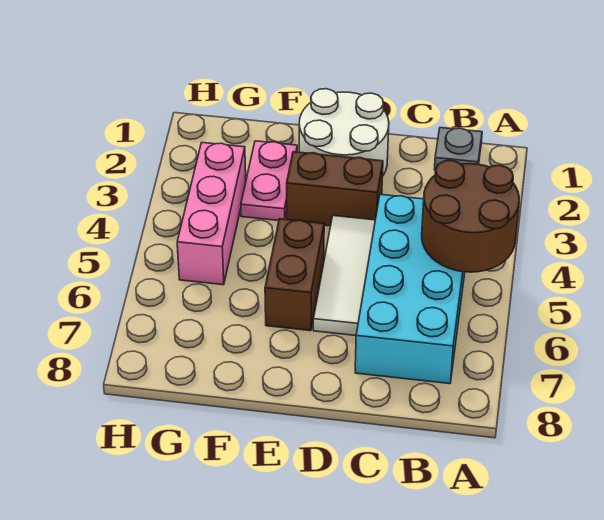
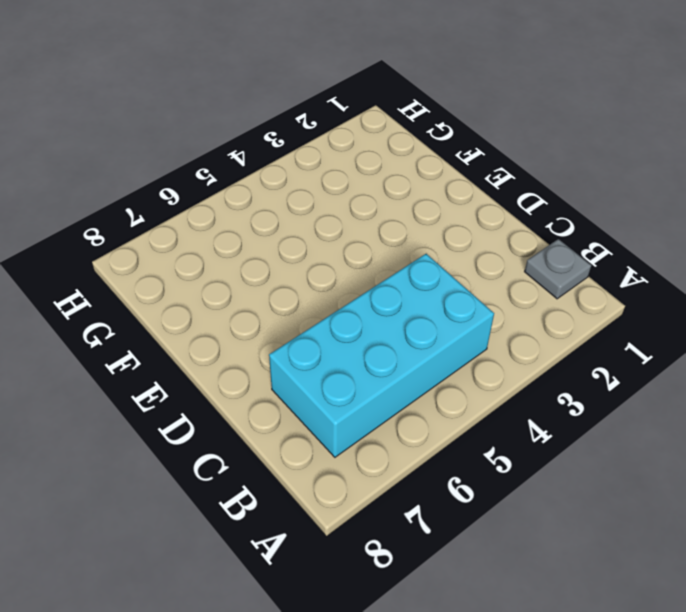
none -> white 2x2 round brick [299,89,389,175]
none -> brown 1x2 brick [287,152,383,226]

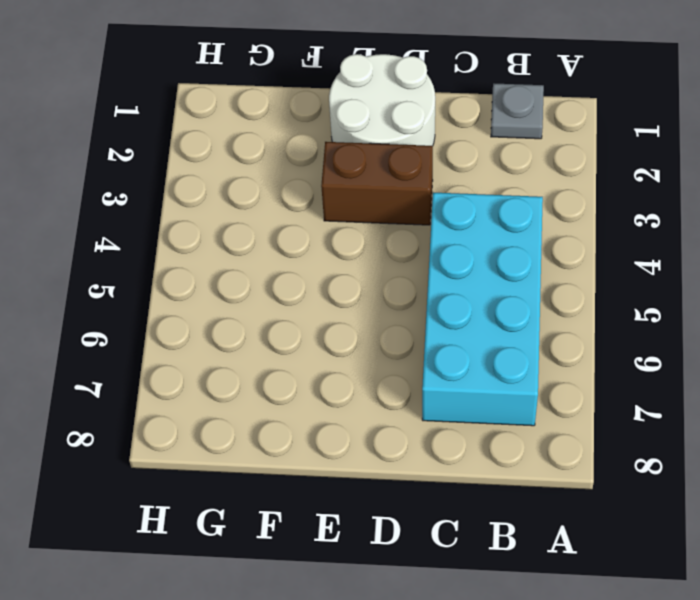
none -> white 1x3 tile [313,216,375,336]
none -> brown 1x2 brick [265,219,324,331]

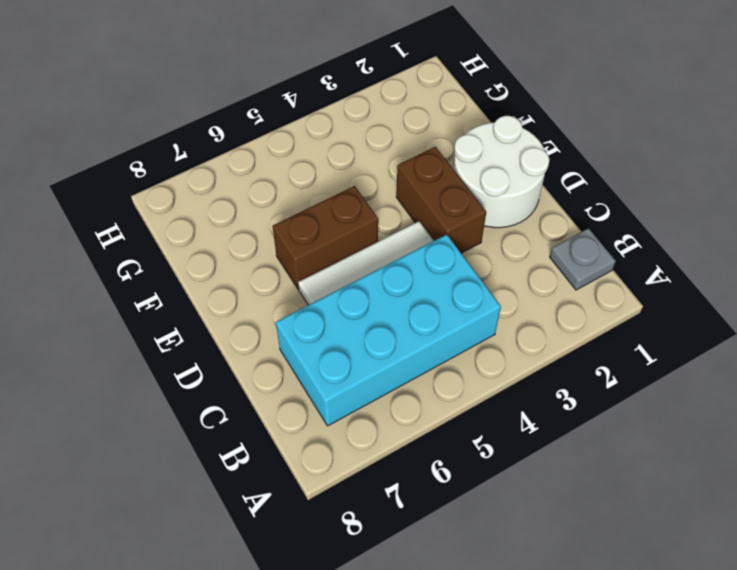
none -> pink 1x2 plate [241,141,297,221]
none -> pink 1x3 brick [177,143,246,285]

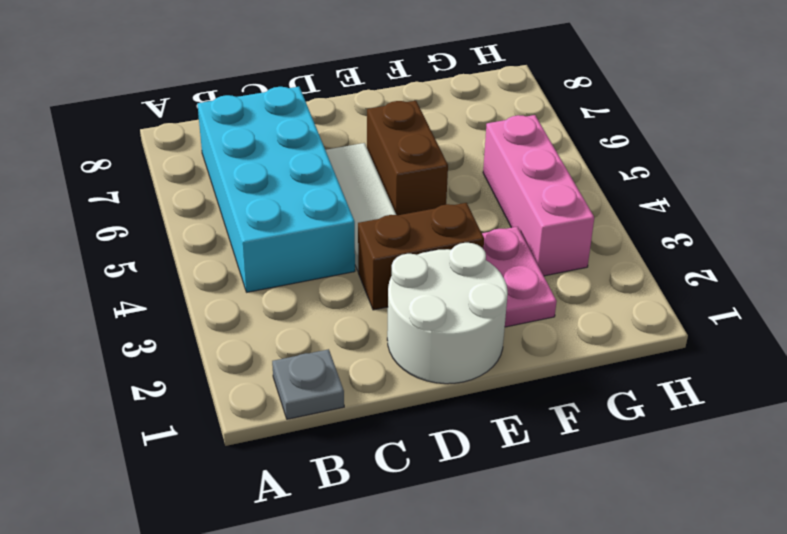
none -> brown 2x2 round brick [422,160,519,272]

